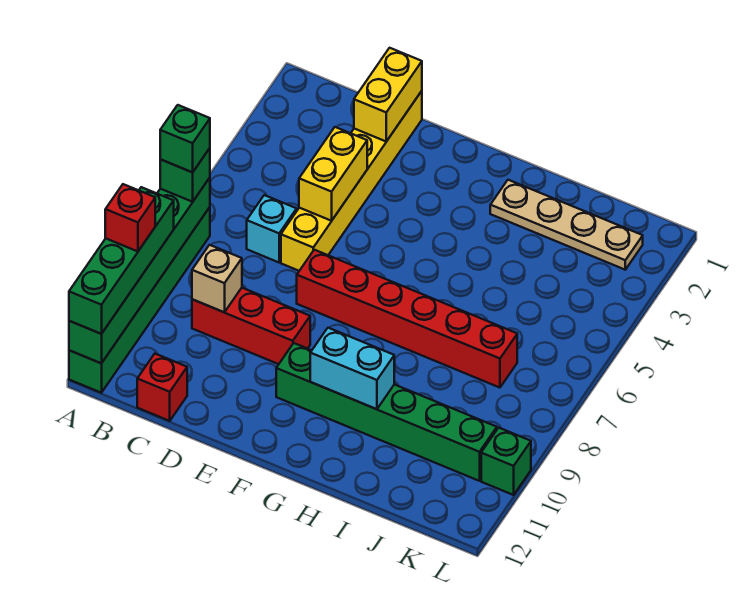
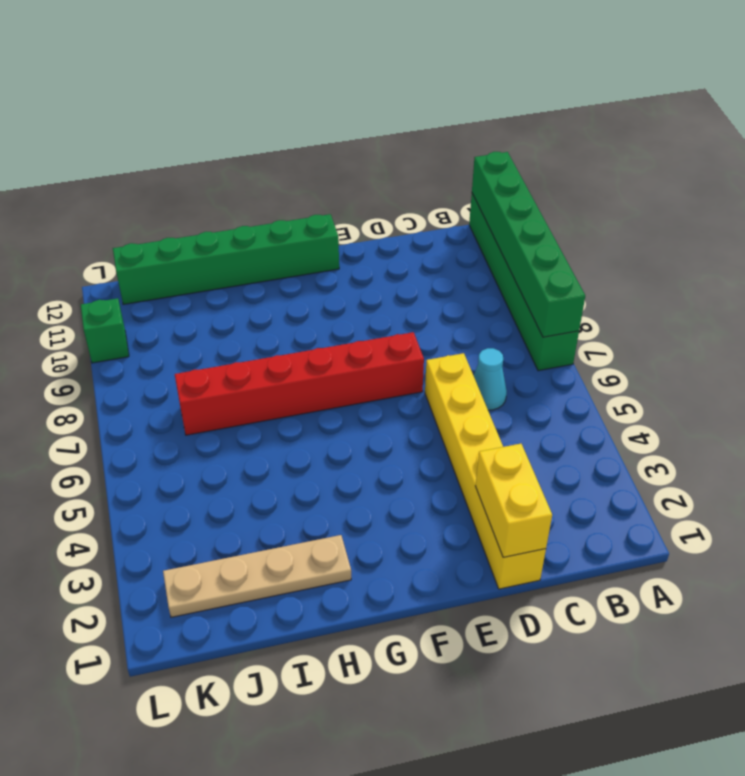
cyan 1x1 cone [474,348,507,410] -> cyan 1x1 brick [247,195,297,262]
green 1x6 brick [113,214,339,304] -> green 1x6 brick moved to [276,343,497,481]
none -> red 1x3 brick [192,288,310,364]
none -> red 1x1 brick [137,354,187,421]
none -> tan 1x1 brick [192,245,242,312]

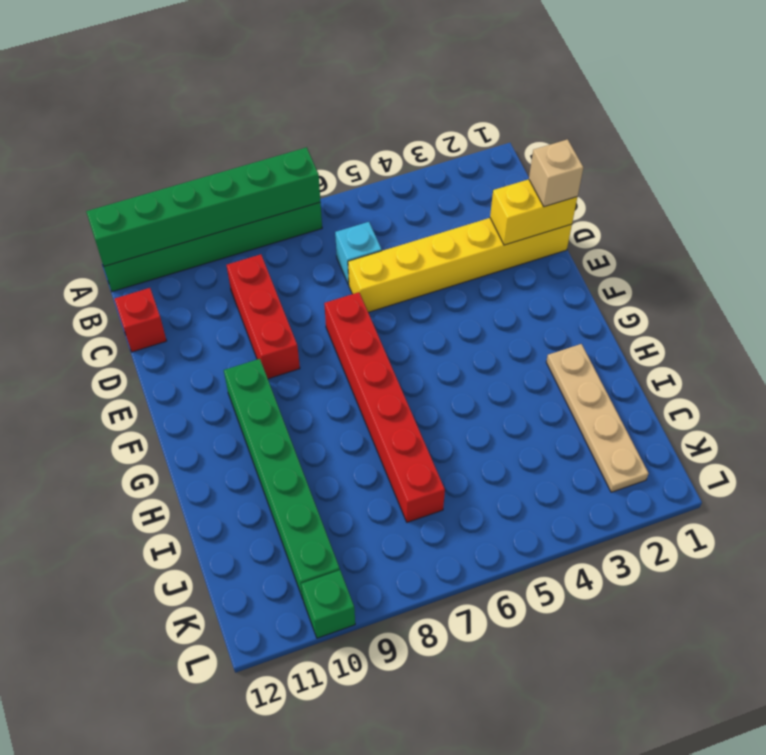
tan 1x1 brick [529,139,583,207] -> tan 1x1 brick moved to [192,245,242,312]
none -> yellow 1x2 brick [299,127,367,221]
none -> cyan 1x2 brick [310,328,394,409]
none -> green 1x1 brick [160,148,210,202]

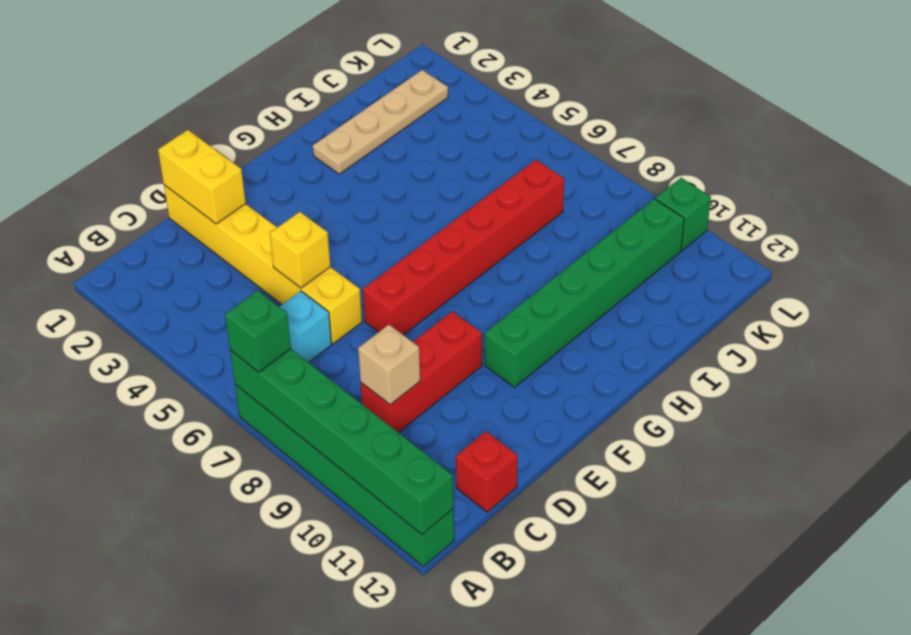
yellow 1x1 brick [270,212,331,288] -> yellow 1x2 brick [299,127,367,221]
none -> cyan 1x2 brick [310,328,394,409]
none -> green 1x4 brick [69,187,174,334]
none -> green 1x1 brick [160,105,210,172]

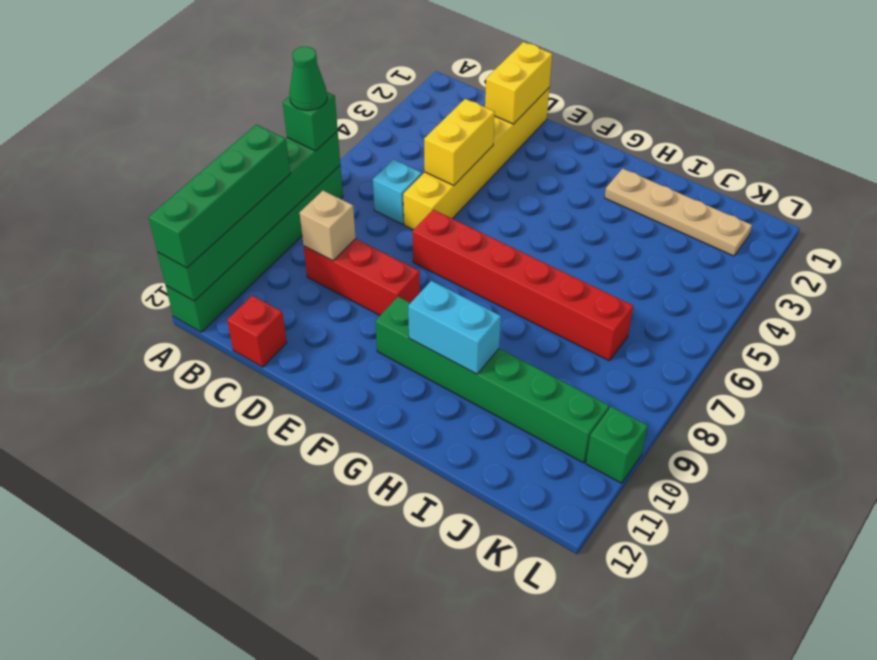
green 1x1 cone [289,47,327,110] -> green 1x1 brick [160,105,210,172]
none -> red 1x1 brick [105,184,155,251]

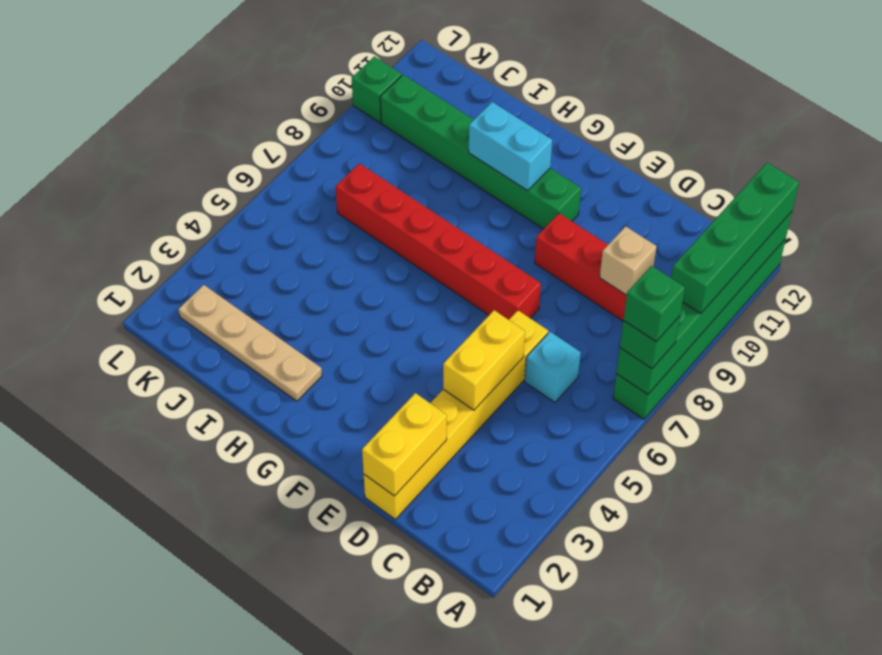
none -> red 1x1 brick [137,354,187,421]
none -> red 1x1 brick [105,184,155,251]

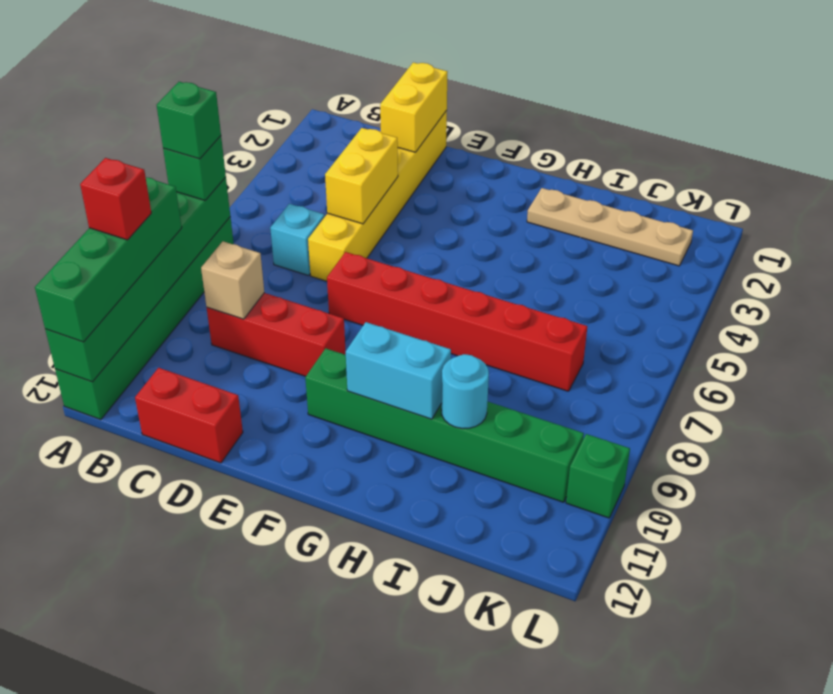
red 1x2 brick [135,368,243,463] -> red 1x1 brick [137,354,187,421]
cyan 1x1 round brick [441,354,489,429] -> none

